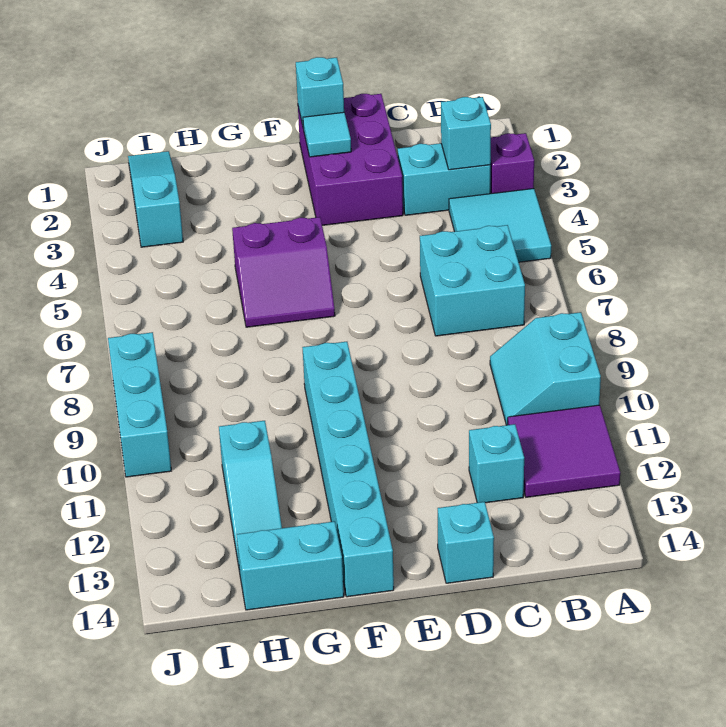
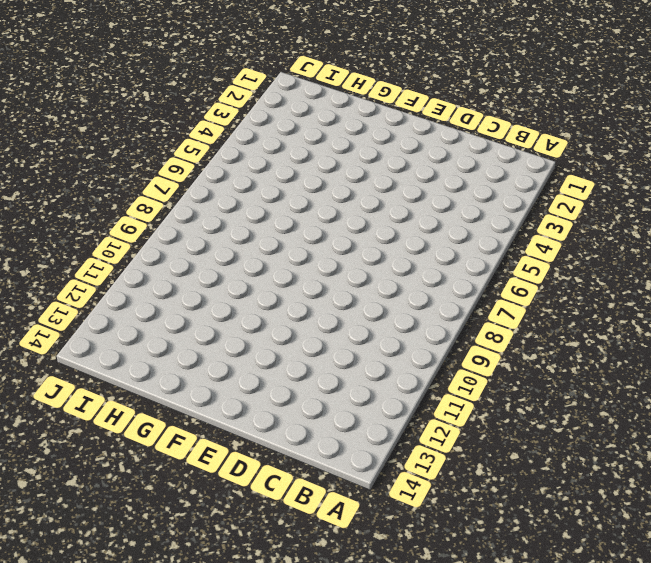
none -> purple 1x1 brick [490,133,534,194]
none -> cyan 2x2 tile [449,189,551,262]
none -> cyan 2x2 slope [490,312,601,425]

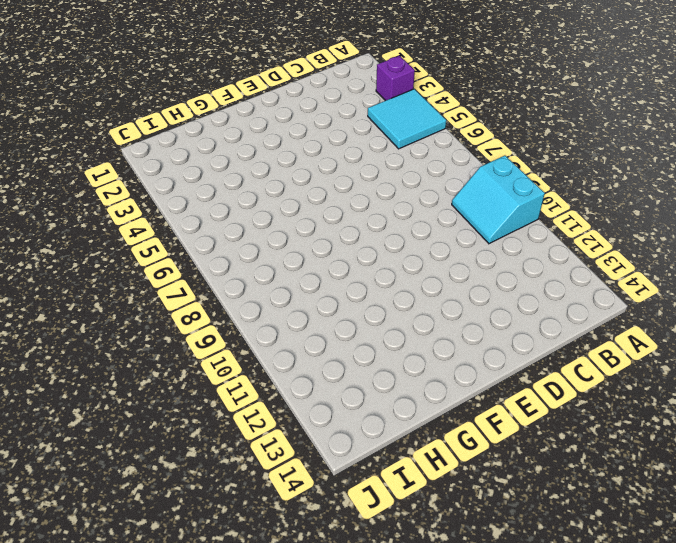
none -> purple 2x2 tile [508,405,620,497]
none -> cyan 1x2 brick [398,143,490,215]
none -> cyan 2x2 brick [420,225,525,336]

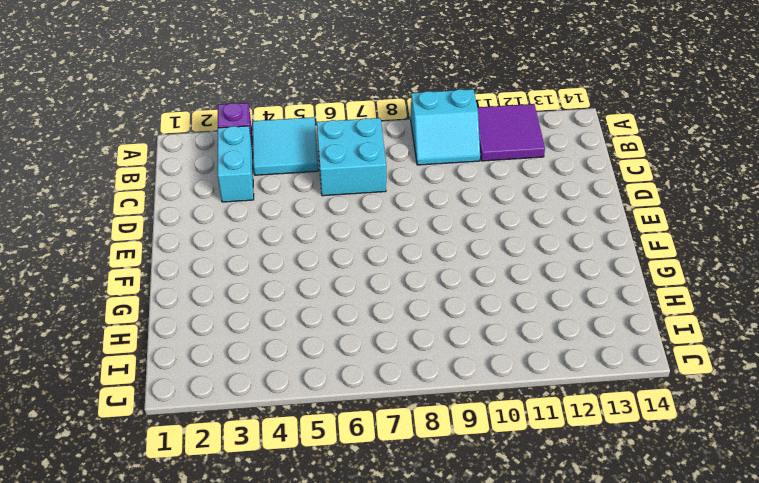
none -> cyan 1x1 brick [469,424,524,503]
none -> purple 2x3 brick [298,94,403,225]
none -> cyan 1x1 brick [438,502,494,583]

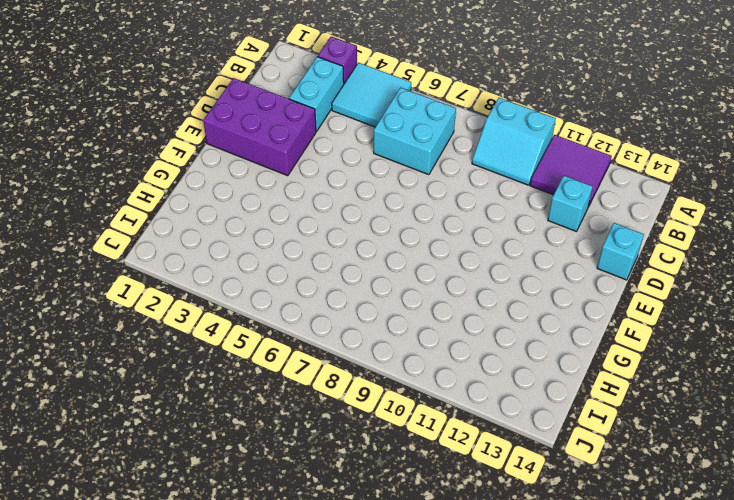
none -> purple 2x2 slope [232,217,335,327]
none -> cyan 1x6 brick [302,342,394,597]
none -> cyan 1x2 brick [237,521,344,610]

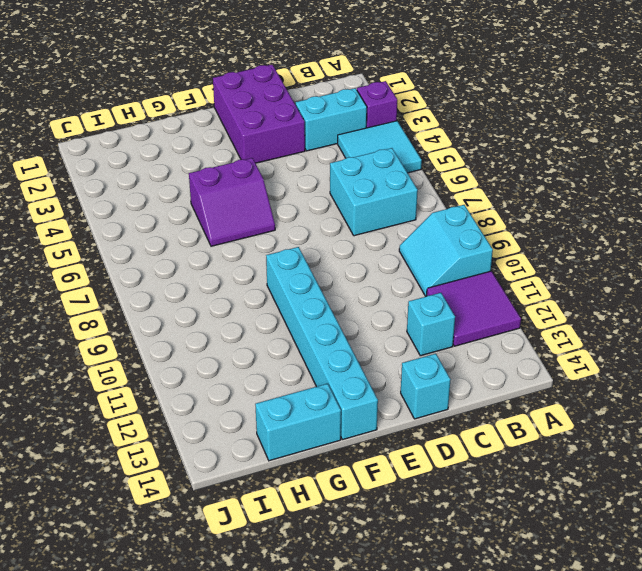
none -> cyan 1x3 slope [219,421,282,572]
none -> cyan 1x3 slope [128,151,183,247]
none -> cyan 1x3 brick [108,332,171,477]

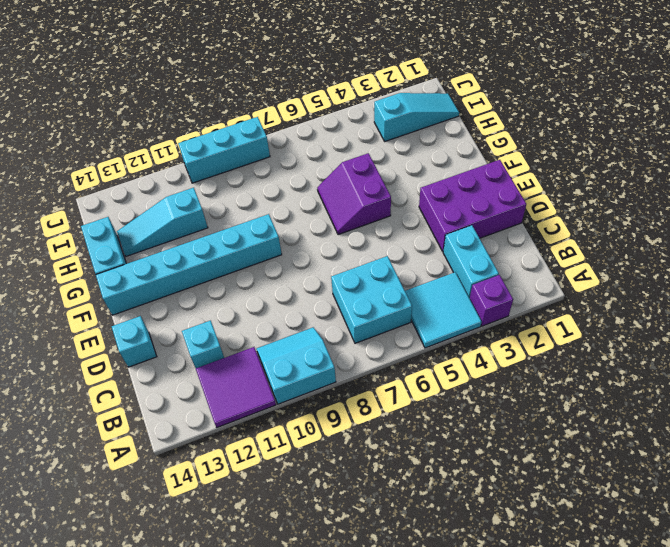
none -> cyan 1x1 brick [441,97,491,170]
none -> cyan 1x1 brick [296,57,344,129]
none -> cyan 1x1 tile [303,112,351,157]

